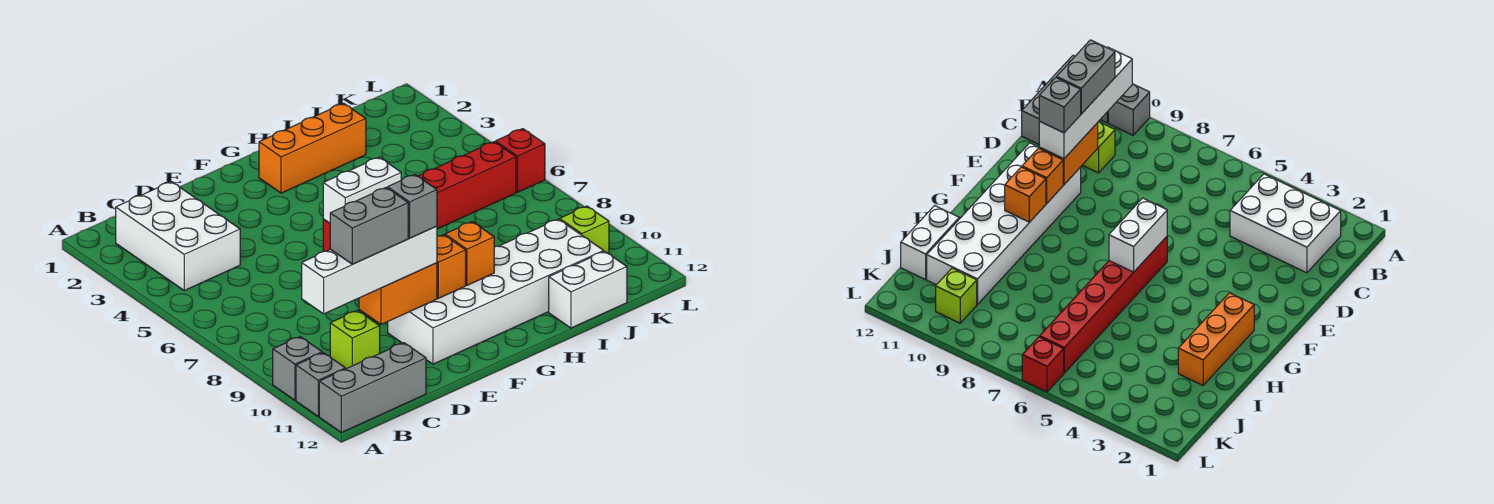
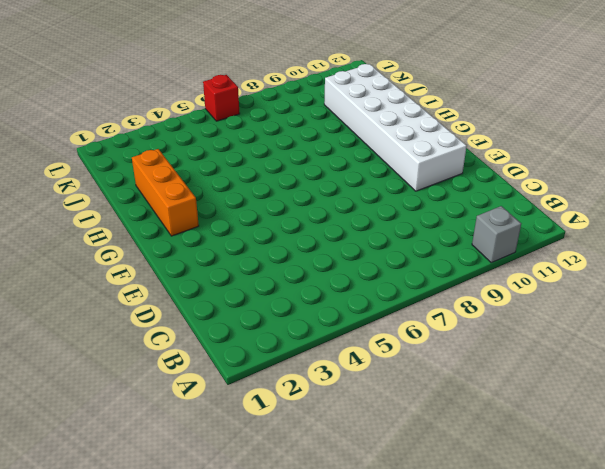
none -> grey 1x1 brick [296,353,345,416]
none -> grey 1x3 brick [319,343,426,433]
none -> white 2x3 brick [116,182,240,291]

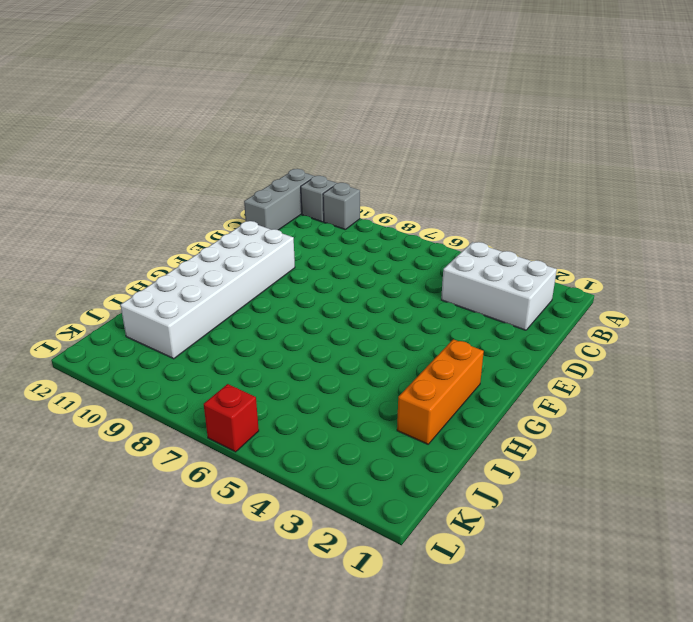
none -> lime 1x1 brick [330,310,380,369]
none -> red 1x6 brick [323,142,516,252]
none -> white 1x2 brick [549,251,627,328]

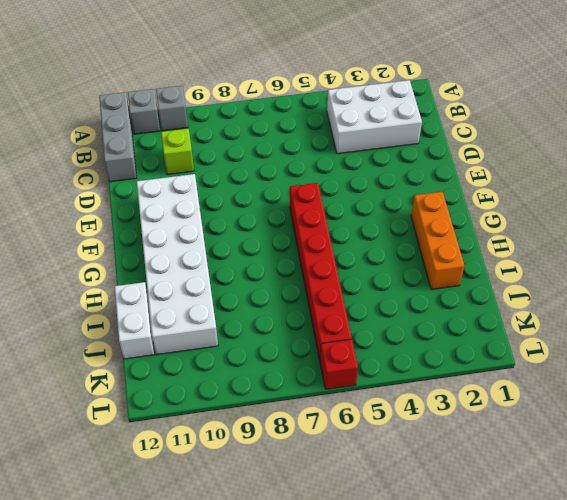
none -> lime 1x1 brick [560,206,609,254]
none -> orange 1x2 brick [359,263,437,324]
none -> white 1x2 brick [323,157,401,223]

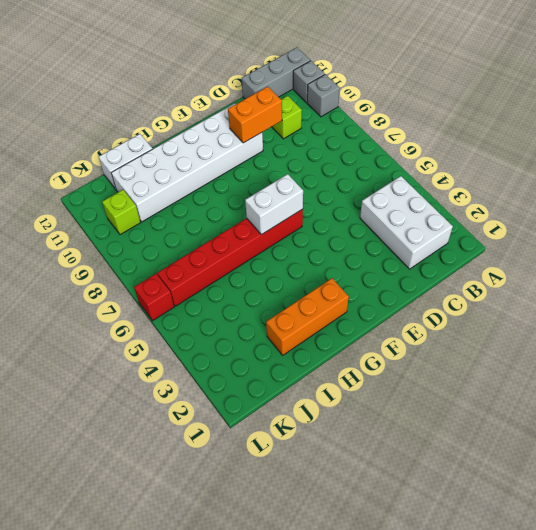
none -> orange 1x1 brick [437,235,466,298]
none -> orange 1x1 brick [445,222,494,285]
none -> white 1x4 brick [302,226,437,314]

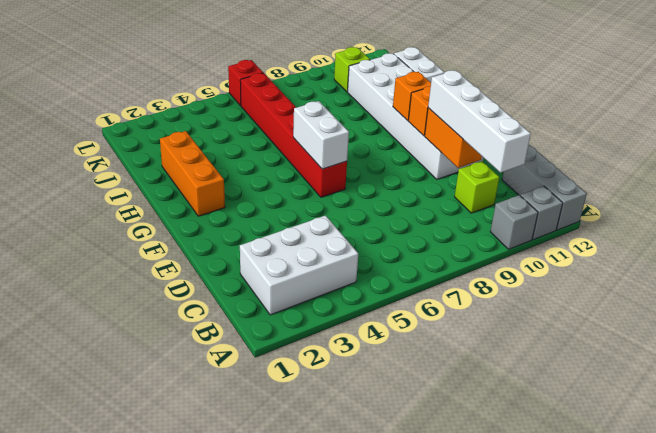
none -> grey 1x2 brick [330,188,408,264]
none -> grey 1x1 brick [388,174,437,238]

